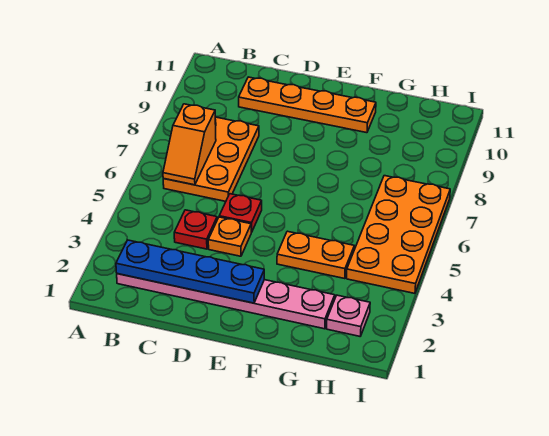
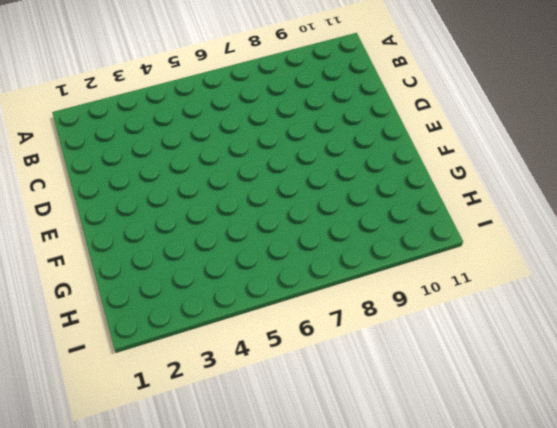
none -> pink 1x6 plate [117,274,335,329]
none -> orange 2x3 plate [163,117,259,201]

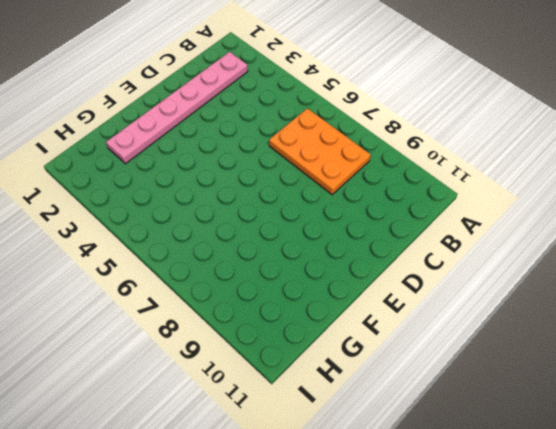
none -> red 1x1 plate [174,210,217,249]
none -> orange 1x4 plate [239,77,376,133]

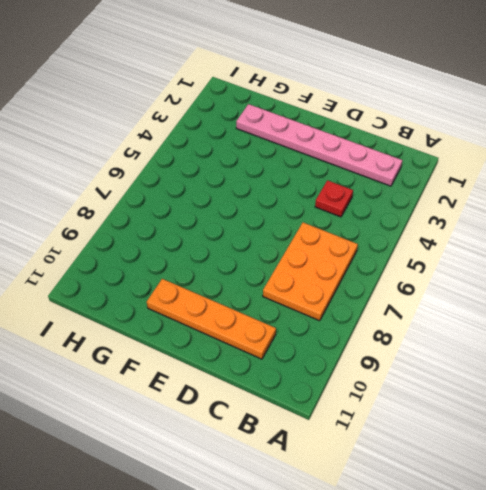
none -> orange 1x1 plate [208,217,251,256]
none -> red 1x1 plate [219,194,262,232]

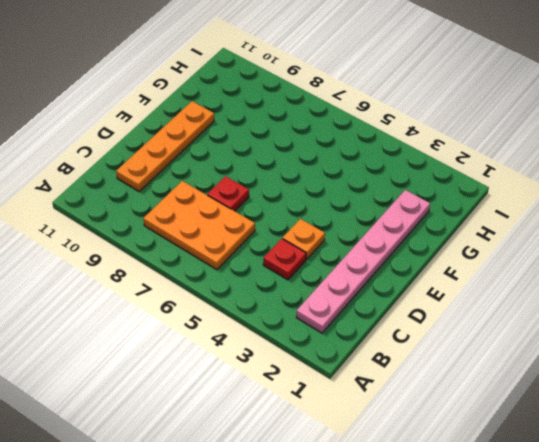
red 1x1 plate [207,176,249,211] -> red 1x1 plate moved to [219,194,262,232]
none -> orange 1x2 plate [277,231,354,279]
none -> pink 1x1 plate [327,295,370,336]

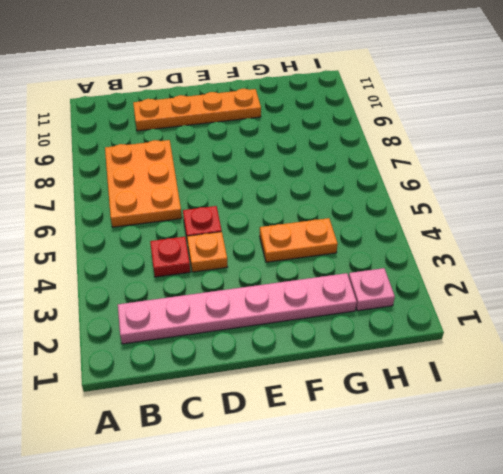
none -> orange 2x4 plate [347,176,450,293]
none -> blue 1x4 plate [116,240,264,303]

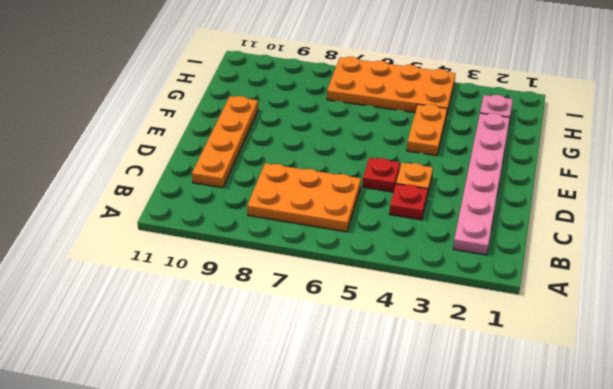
none -> blue 1x4 plate [116,240,264,303]
none -> orange 1x2 slope [163,104,216,185]

